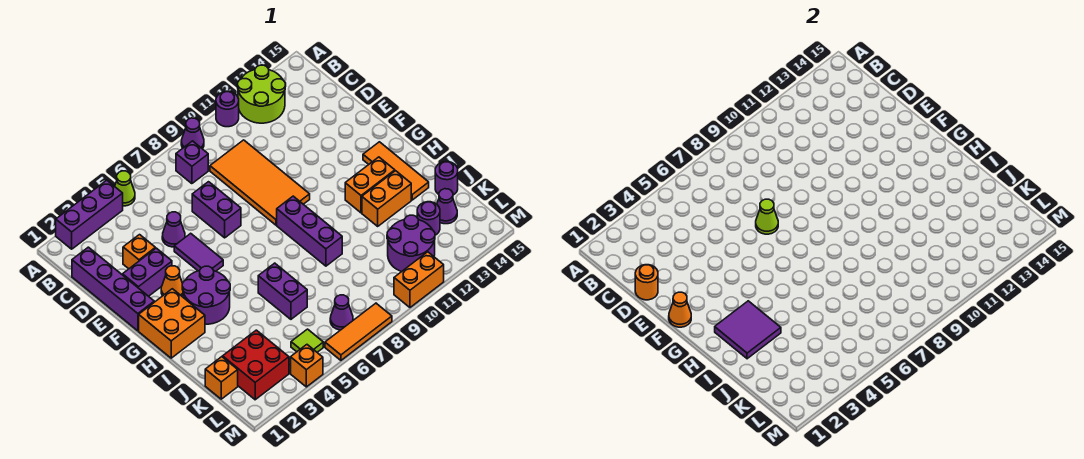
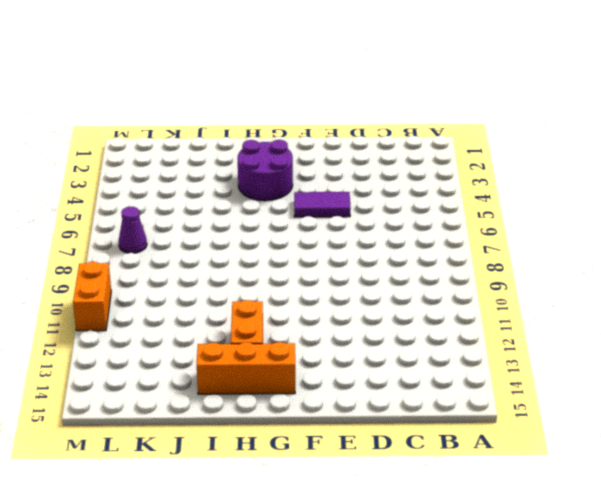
orange 1x3 brick [197,342,295,394] -> orange 1x3 tile [363,142,429,200]
none -> purple 1x3 brick [56,180,123,249]
none -> lime 1x1 cone [115,171,135,206]
none -> purple 1x1 cone [181,118,204,149]
none -> purple 1x1 round brick [216,91,239,127]

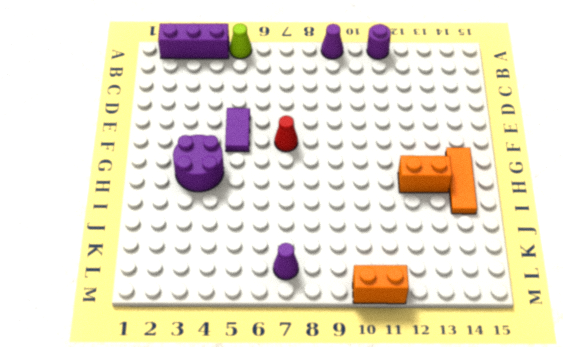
red 1x1 cone [275,116,298,152] -> none
none -> lime 2x2 round brick [238,65,286,123]
none -> purple 1x1 brick [176,141,208,184]
none -> purple 1x4 brick [72,247,154,331]
none -> orange 2x4 tile [210,140,310,225]

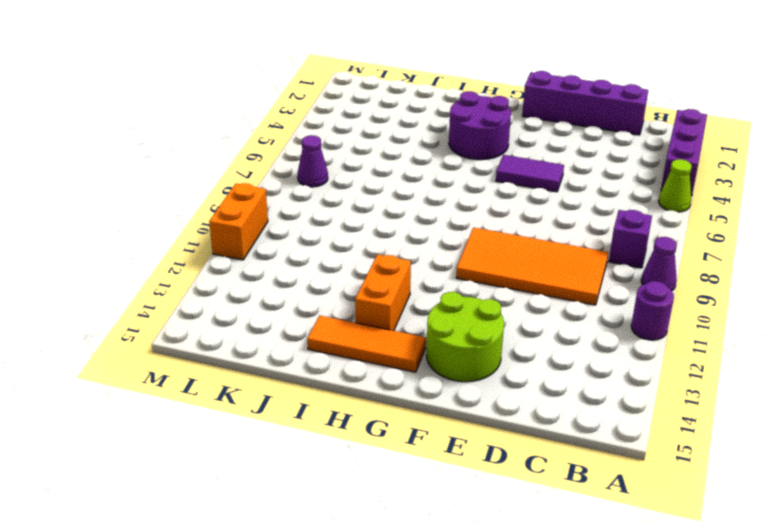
lime 2x2 round brick [426,292,504,382] -> lime 2x2 round brick moved to [238,65,286,123]
none -> orange 1x1 brick [123,235,155,269]
none -> purple 1x1 cone [162,212,185,247]
none -> purple 1x2 brick [192,182,241,238]
none -> purple 1x2 brick [123,248,172,296]

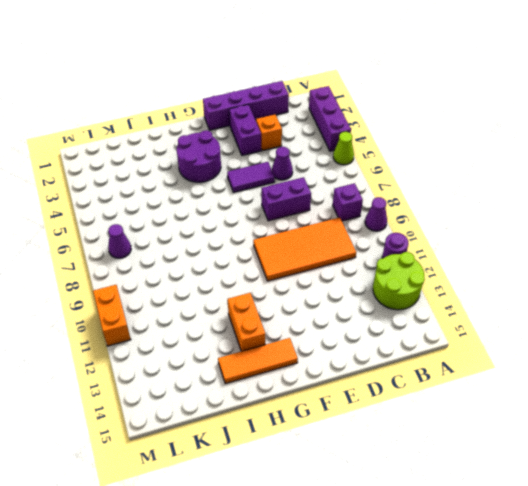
none -> orange 1x1 cone [161,266,183,296]
none -> orange 2x2 brick [139,289,205,358]
none -> purple 1x3 brick [277,196,342,266]
none -> purple 1x2 brick [258,263,307,319]

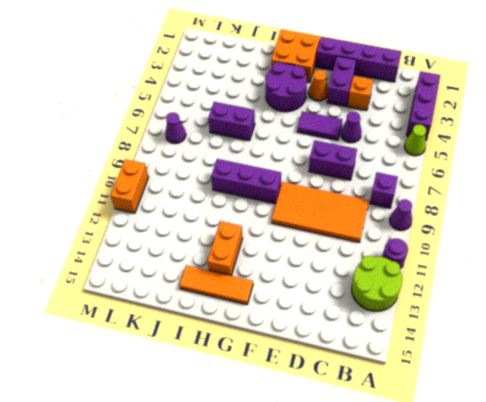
none -> orange 1x2 brick [362,171,411,226]
none -> purple 1x1 round brick [435,162,458,195]
none -> orange 1x1 brick [205,357,238,399]
none -> red 2x2 brick [223,330,289,400]

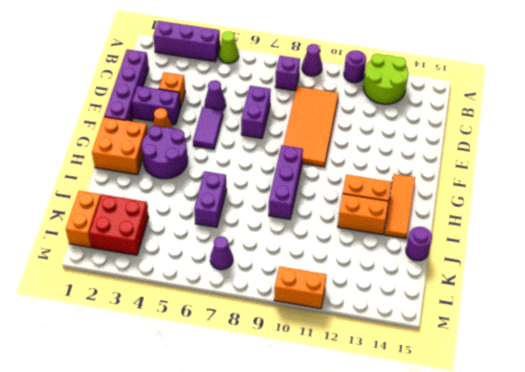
orange 1x2 brick [66,191,101,247] -> orange 1x1 brick [205,357,238,399]
none -> purple 2x2 round brick [387,215,435,272]
none -> purple 1x1 round brick [417,202,440,235]
none -> purple 1x1 cone [437,189,457,224]
none -> lime 1x1 tile [291,329,323,352]

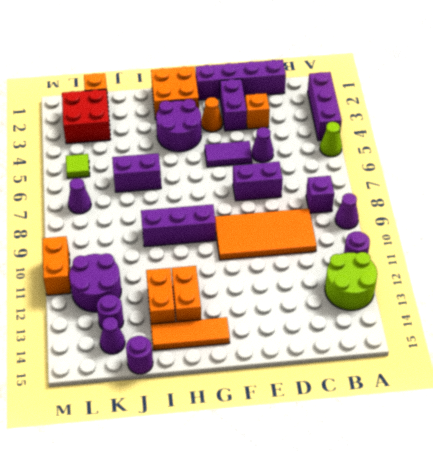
none -> orange 1x1 brick [291,345,323,387]
none -> orange 1x3 tile [325,303,392,360]
none -> orange 1x1 round brick [635,265,658,300]
none -> lime 1x1 cone [756,199,778,234]

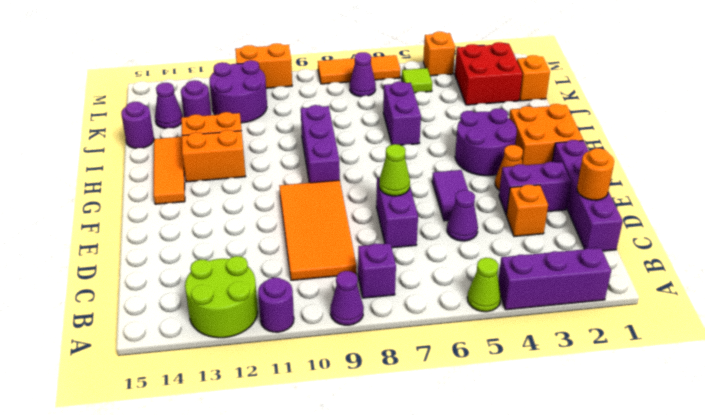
none -> orange 1x1 cone [669,292,691,327]
none -> purple 2x2 tile [715,301,781,359]

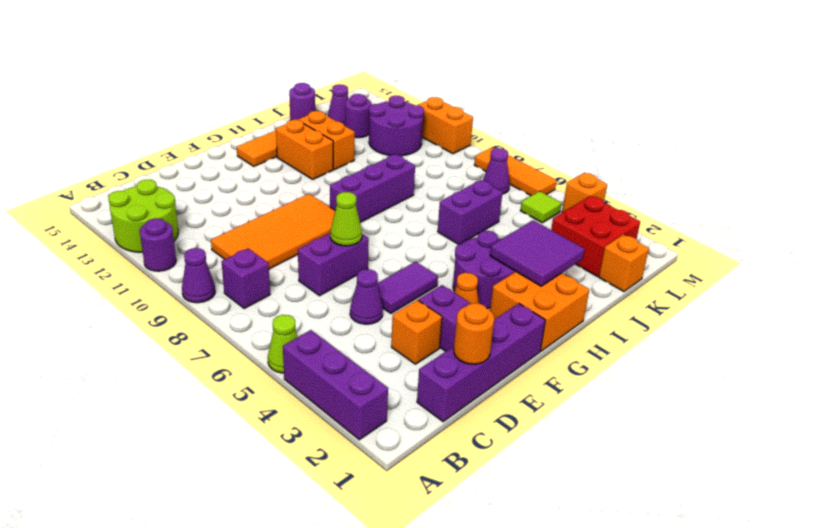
none -> orange 1x1 cone [669,292,691,327]

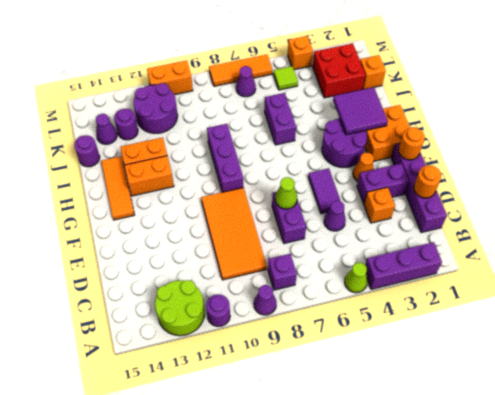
orange 1x1 round brick [398,127,425,160] -> orange 1x1 cone [669,292,691,327]

